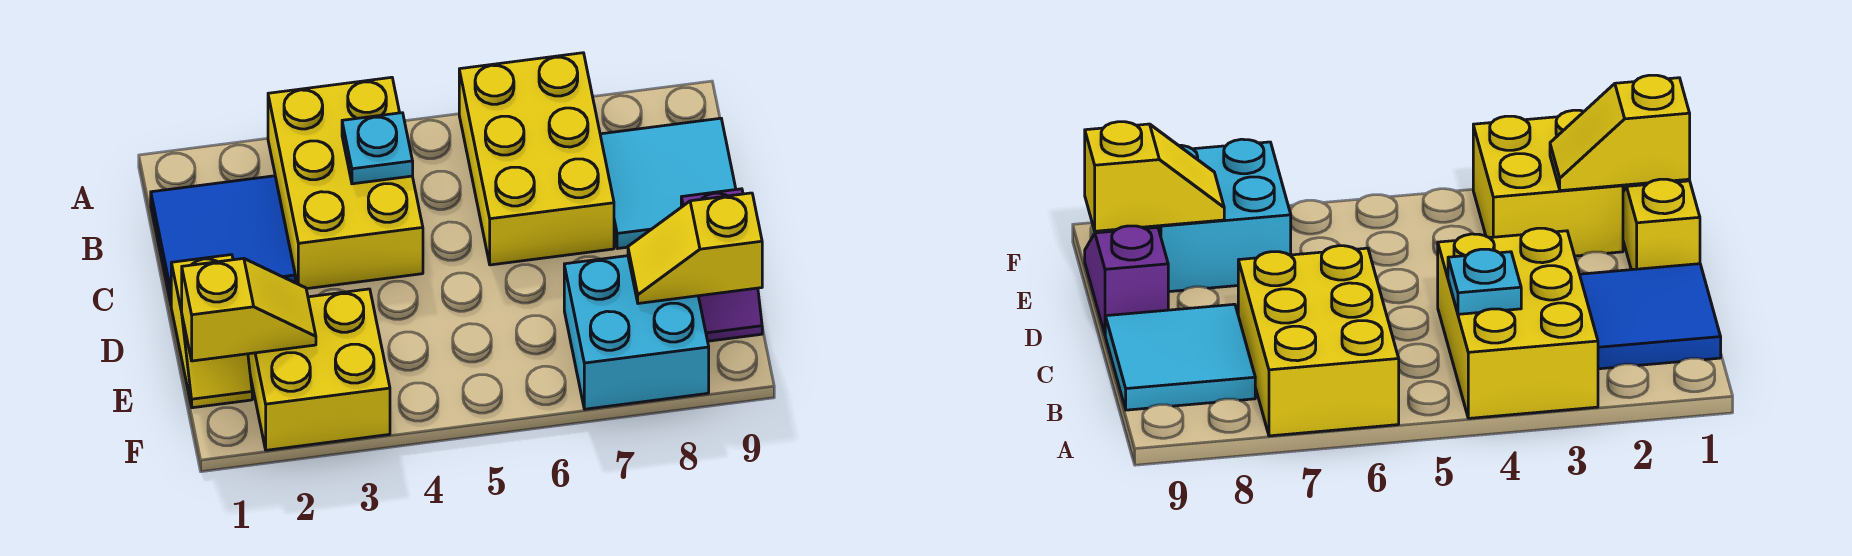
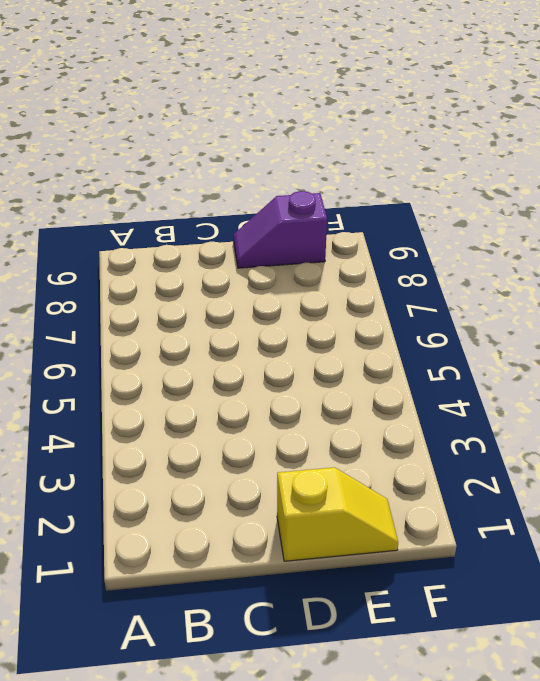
purple 1x2 slope [233,191,327,268] -> purple 1x2 slope turned to [681,189,762,341]
none -> yellow 2x3 brick [268,77,423,289]
none -> yellow 2x3 brick [459,53,614,265]

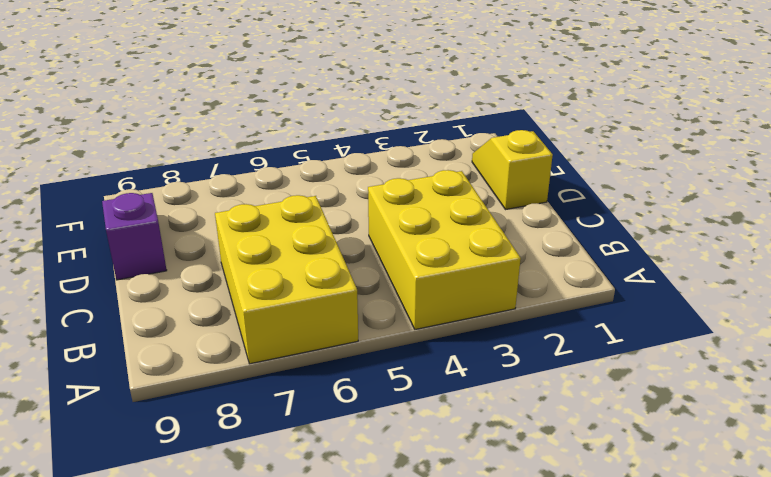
none -> blue 2x2 tile [151,176,295,304]
none -> cyan 2x2 tile [600,118,736,249]

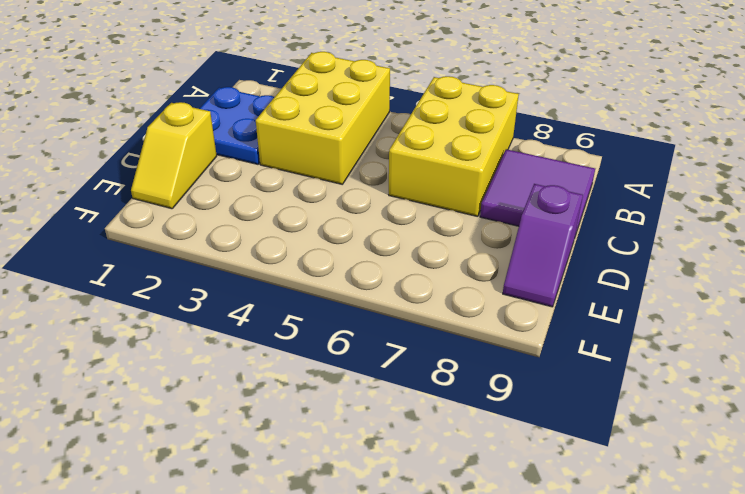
blue 2x2 plate [199,87,274,164] -> blue 2x2 tile [151,176,295,304]
purple 2x2 tile [480,149,595,236] -> cyan 2x2 tile [600,118,736,249]
none -> yellow 2x2 brick [248,289,390,450]
none -> cyan 2x2 brick [564,256,709,409]

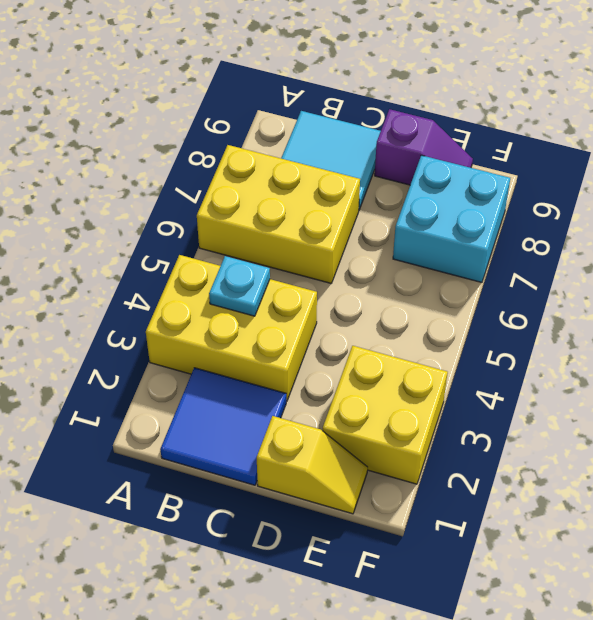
none -> yellow 1x2 slope [182,258,316,361]
none -> yellow 1x2 slope [628,193,762,303]

